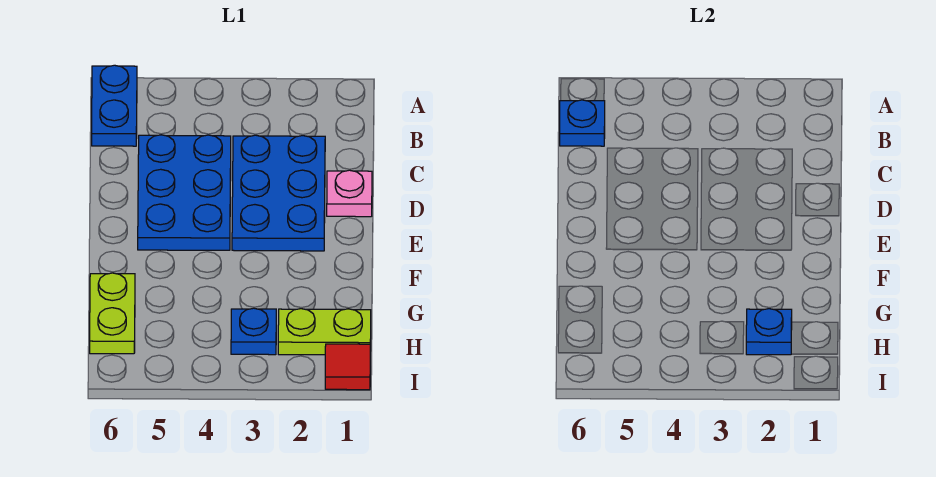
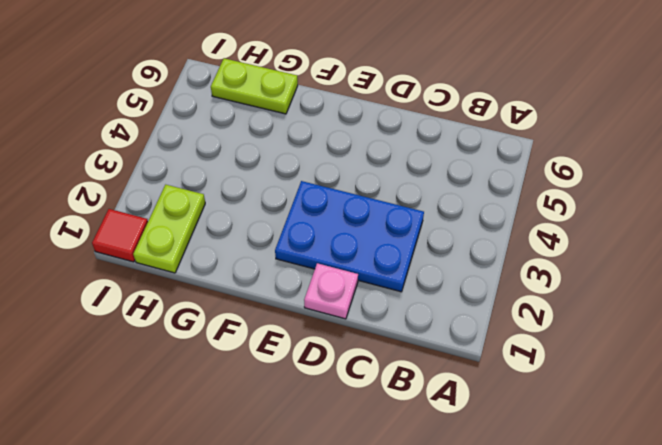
none -> blue 1x2 plate [92,65,137,146]
none -> blue 2x3 plate [138,135,231,250]

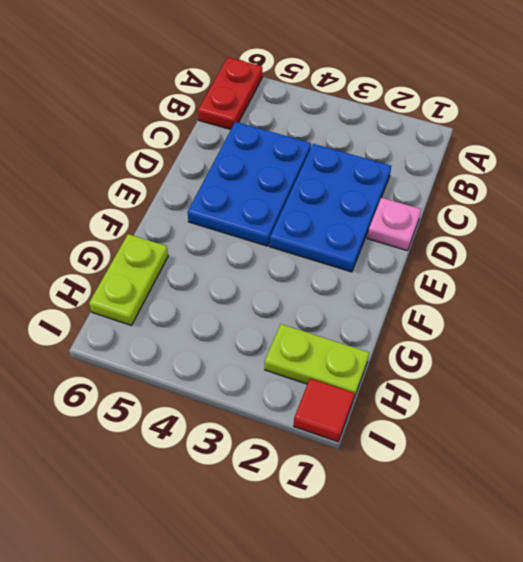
red 1x2 plate [198,57,262,130] -> blue 1x2 plate [92,65,137,146]
none -> blue 1x1 plate [231,308,276,355]
none -> blue 1x1 plate [560,100,605,146]

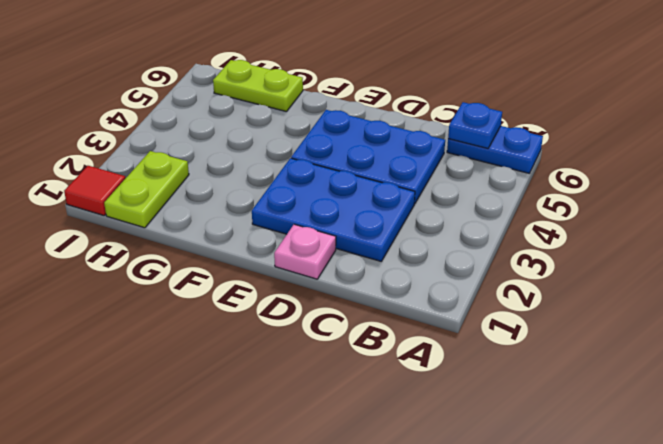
none -> blue 1x1 plate [231,308,276,355]
none -> blue 1x1 plate [746,309,792,355]

